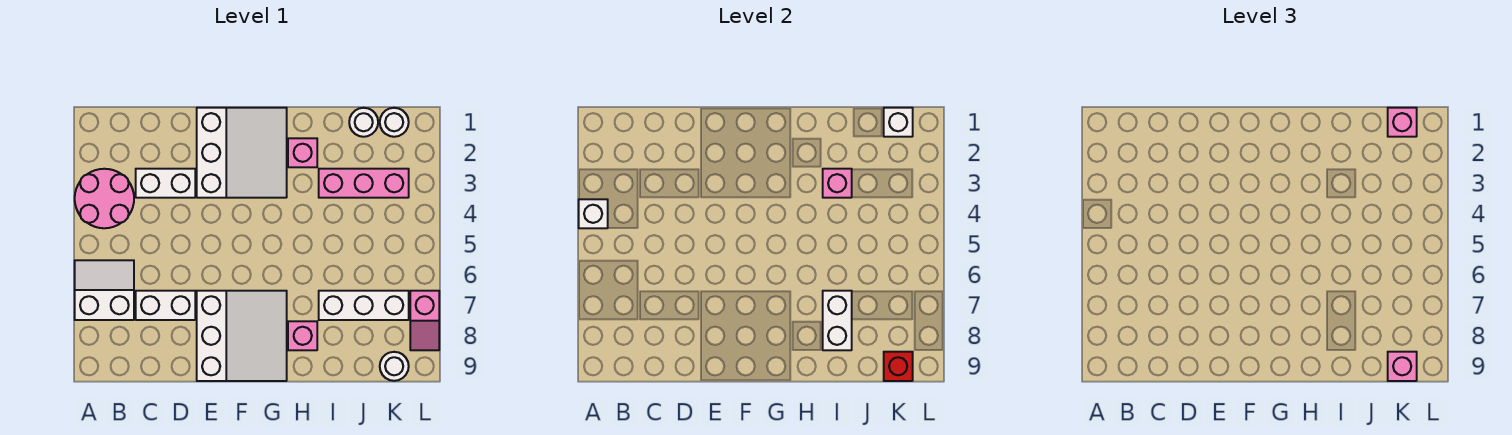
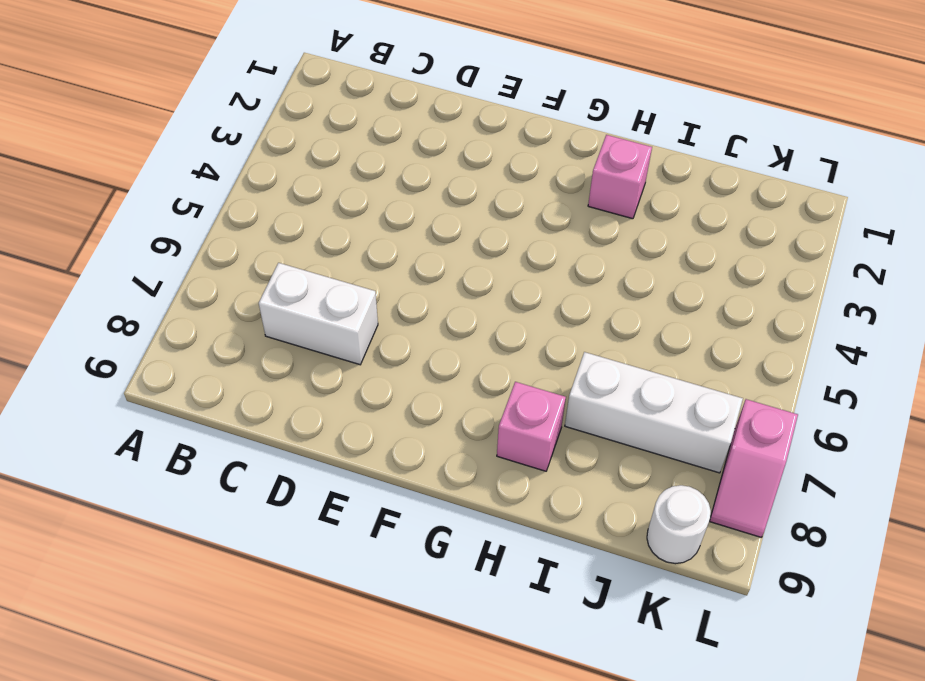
none -> pink 2x2 round brick [75,169,134,228]
none -> white 2x2 slope [75,260,134,320]
none -> white 1x2 brick [136,169,195,198]

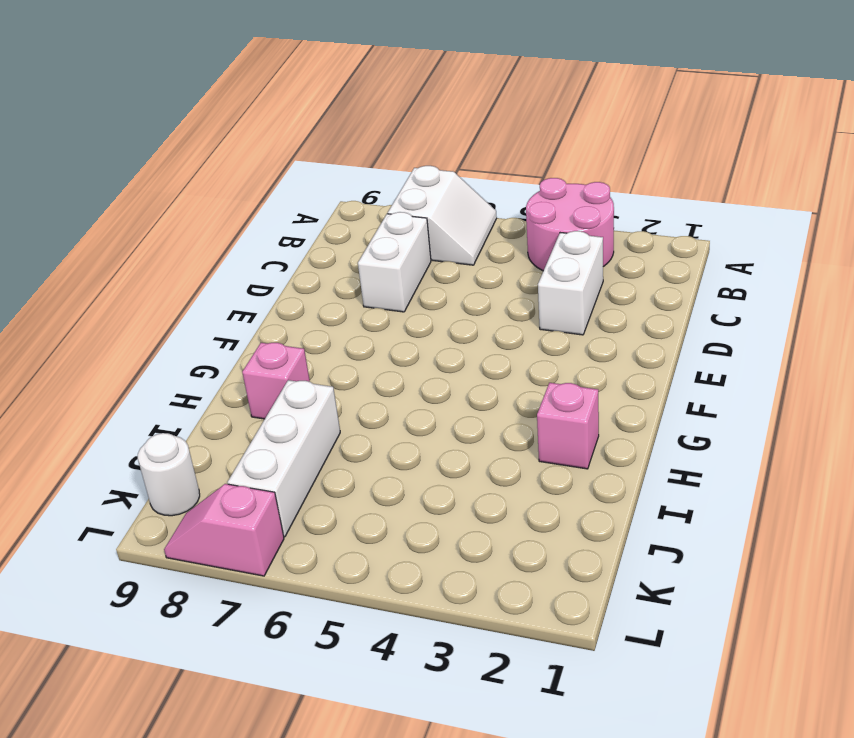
none -> white 3x3 slope [197,108,287,198]
none -> white 3x3 slope [197,291,287,381]
none -> pink 1x3 brick [319,169,409,198]

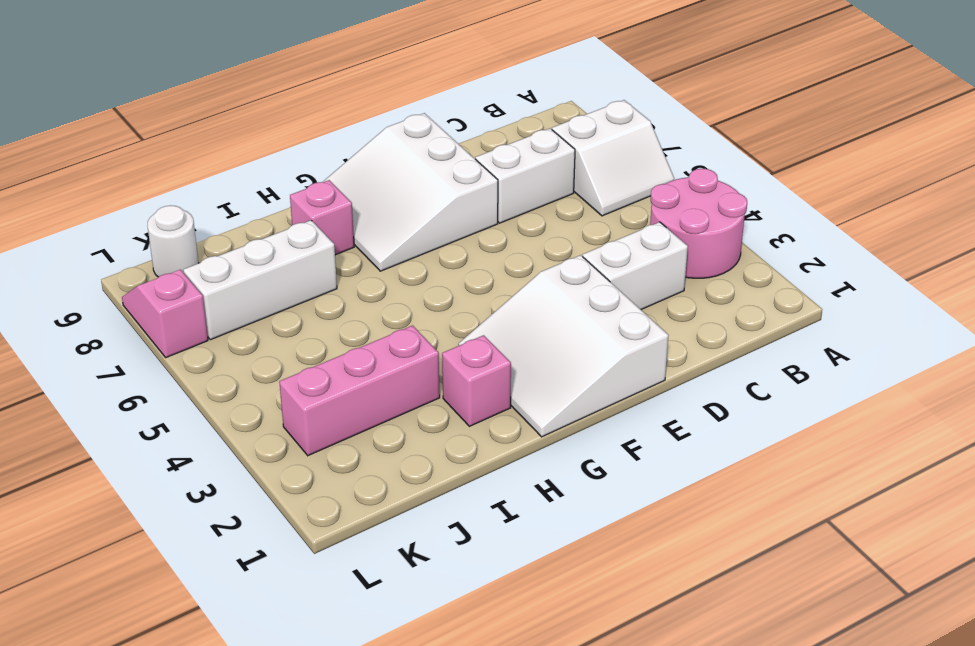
none -> white 1x1 round brick [349,108,378,137]
none -> white 1x1 round brick [380,108,409,137]
none -> white 1x1 brick [579,199,608,228]

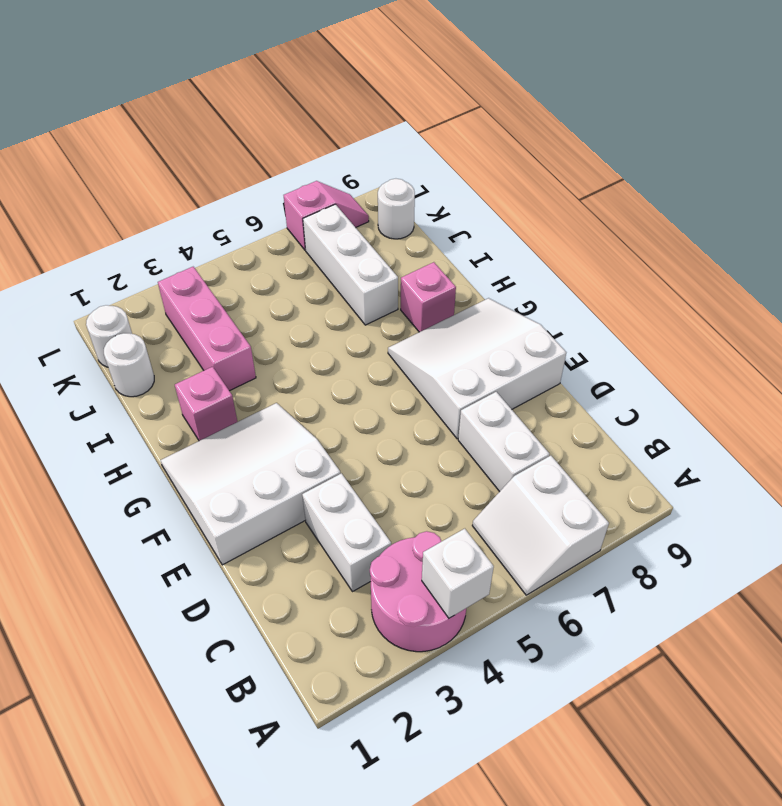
none -> pink 1x1 brick [823,169,852,198]
none -> white 1x2 brick [823,291,852,350]
none -> white 1x1 brick [884,108,913,137]

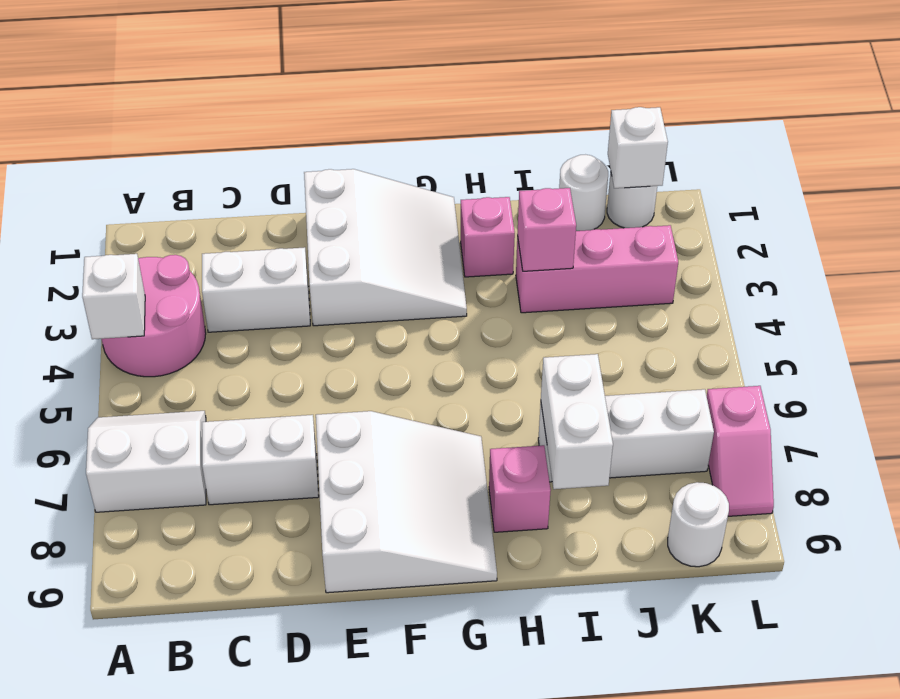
none -> red 1x1 brick [884,352,913,381]
none -> pink 1x1 brick [1388,108,1417,137]
none -> pink 1x1 brick [1388,352,1417,381]

